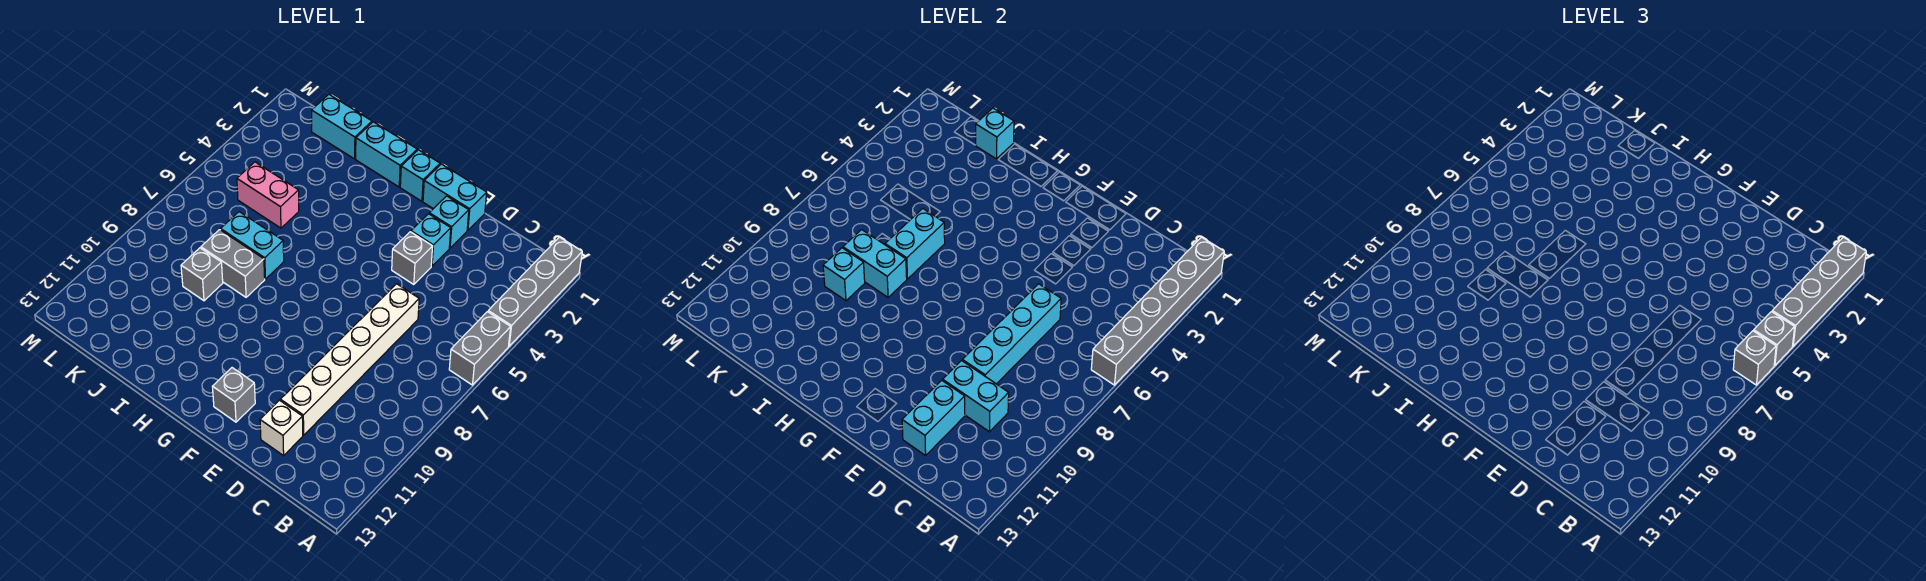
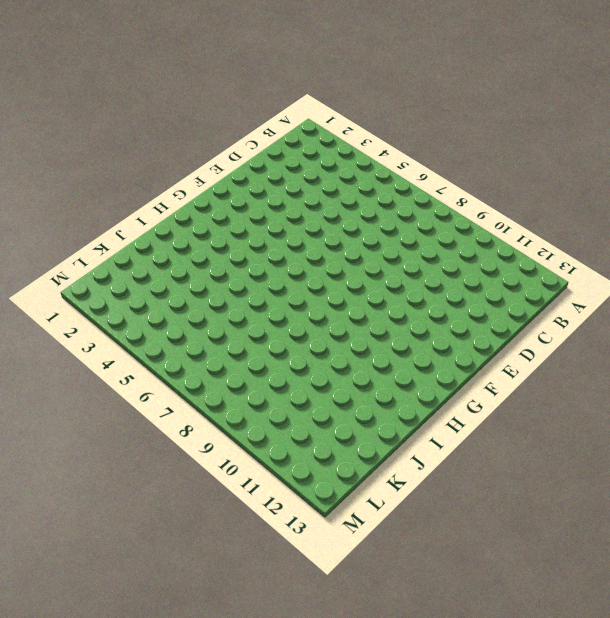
none -> grey 1x4 brick [488,237,582,346]
none -> grey 1x2 brick [449,312,511,385]
none -> white 1x6 brick [280,284,419,435]

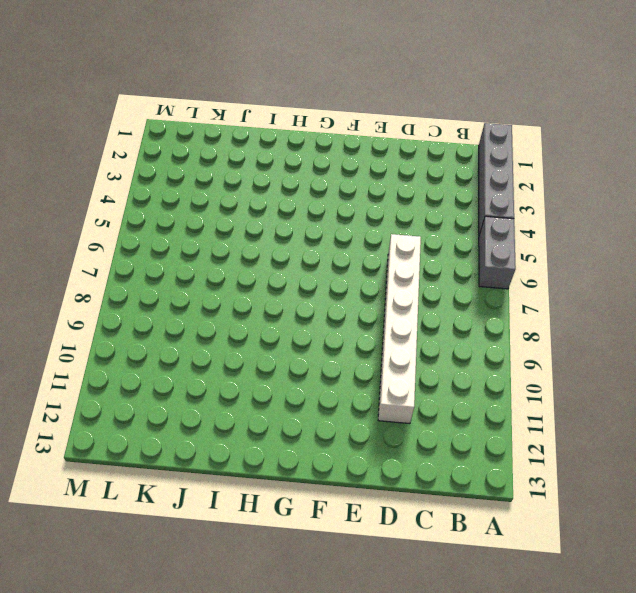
none -> white 1x1 brick [260,400,303,456]
none -> cyan 1x2 brick [423,164,487,230]
none -> cyan 1x1 brick [429,196,469,248]

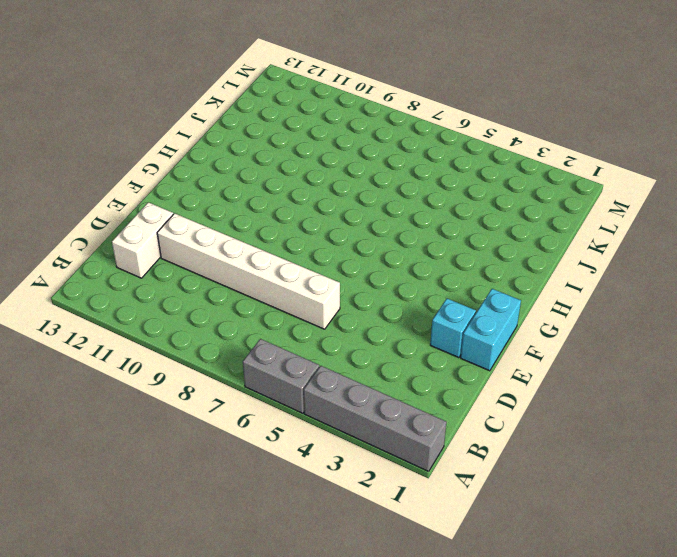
white 1x2 brick [112,202,173,278] -> white 1x1 brick [260,400,303,456]
none -> cyan 1x1 brick [411,214,451,266]
none -> grey 1x1 brick [392,232,433,285]
none -> grey 1x1 brick [212,368,255,422]

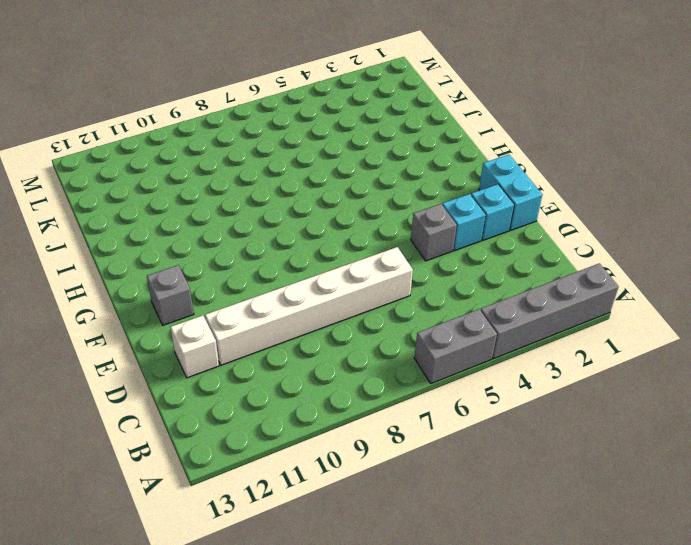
none -> cyan 1x1 brick [400,150,440,201]
none -> cyan 1x2 brick [356,122,417,187]
none -> cyan 1x2 brick [221,212,284,279]

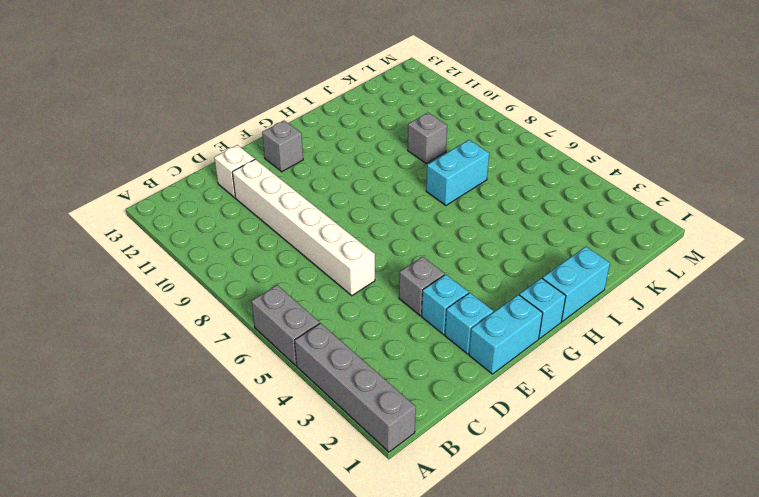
none -> grey 1x2 brick [201,230,265,297]
none -> cyan 1x2 brick [312,94,372,159]
none -> pink 1x2 brick [237,162,299,228]

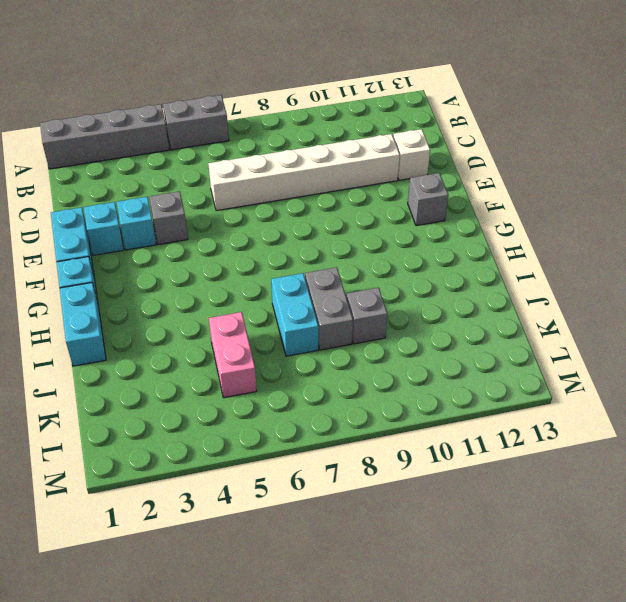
none -> cyan 1x2 brick [312,94,372,159]
none -> grey 1x6 brick [1091,237,1224,385]
none -> cyan 1x2 brick [943,361,1009,432]

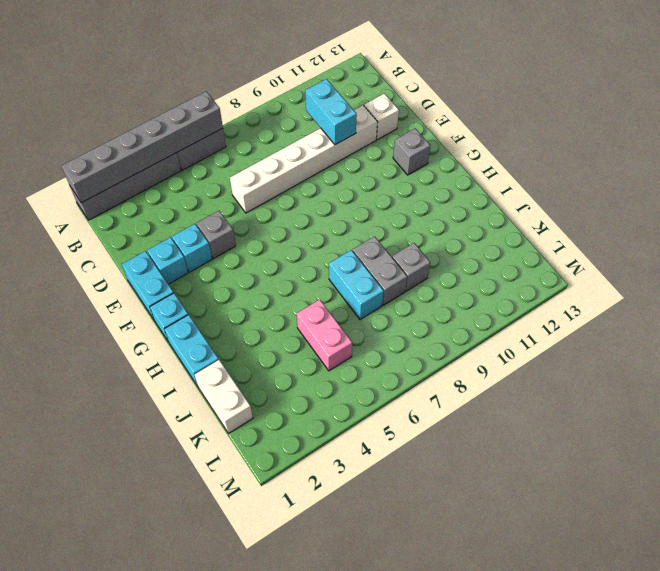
white 1x2 brick [195,360,253,433] -> cyan 1x2 brick [312,94,372,159]
none -> cyan 1x4 brick [962,284,1061,384]
none -> cyan 1x2 brick [902,380,965,456]
none -> cyan 1x2 brick [885,208,945,279]

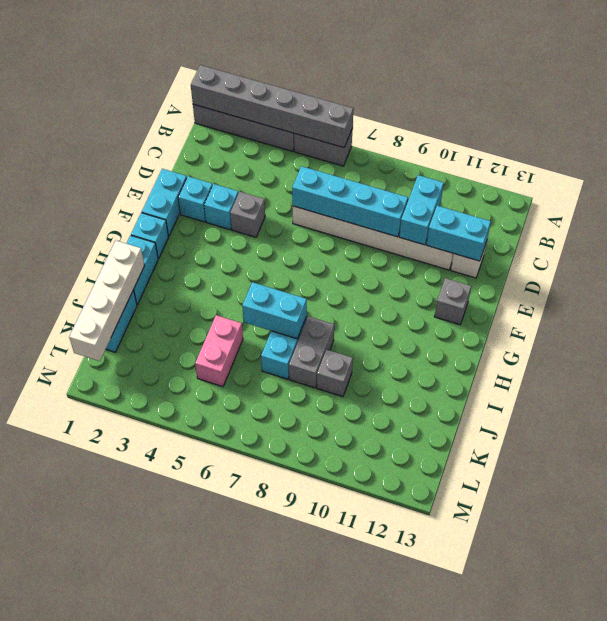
white 1x4 brick [69,241,144,361] -> cyan 1x1 brick [975,108,1014,159]
none -> cyan 1x2 brick [843,230,907,297]
none -> cyan 1x1 brick [823,248,865,301]
none -> grey 1x4 brick [1772,237,1866,346]

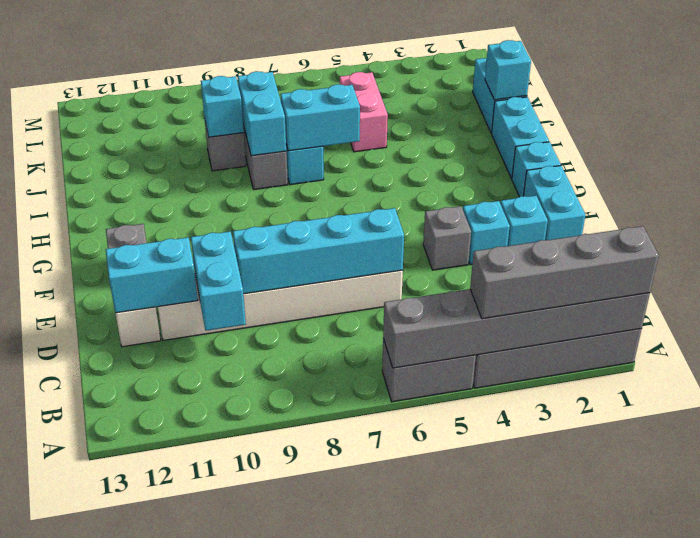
none -> grey 1x1 brick [1754,312,1795,366]
none -> grey 1x1 brick [1733,331,1776,385]

